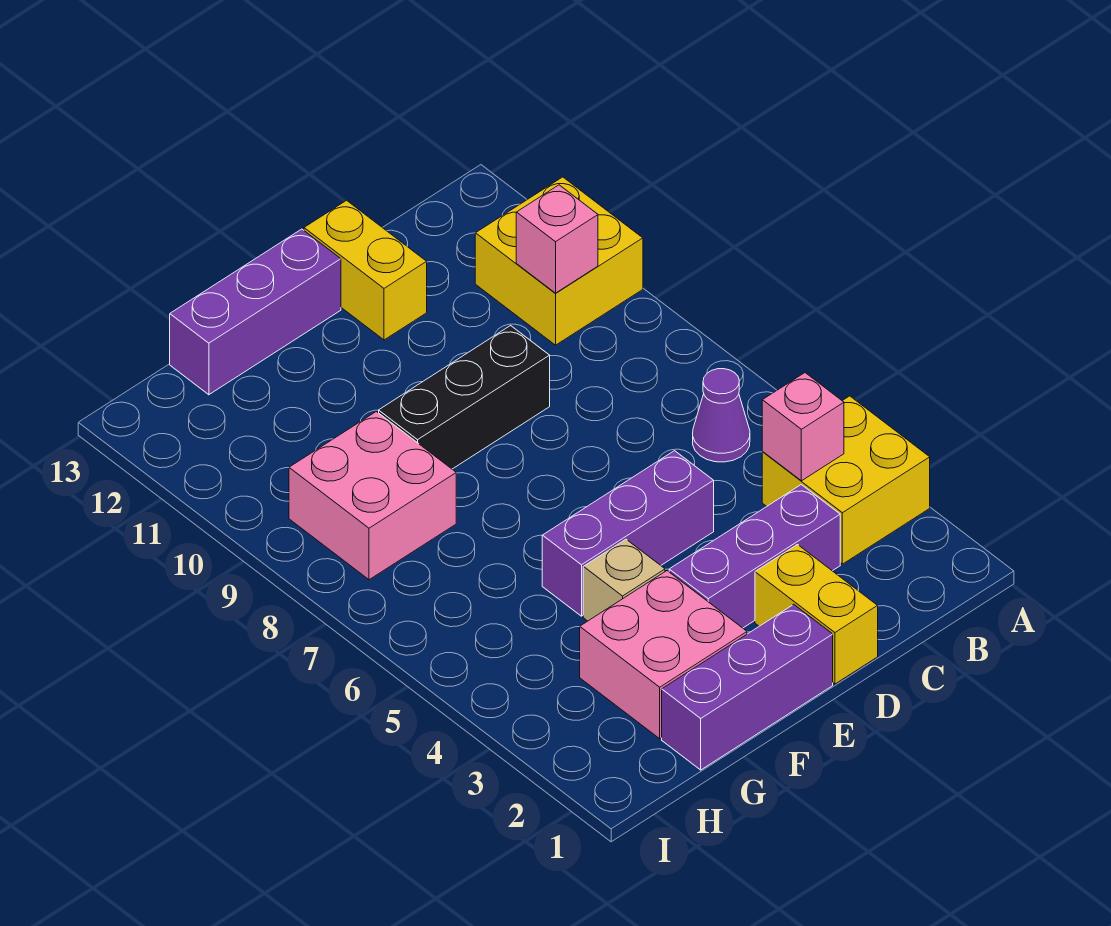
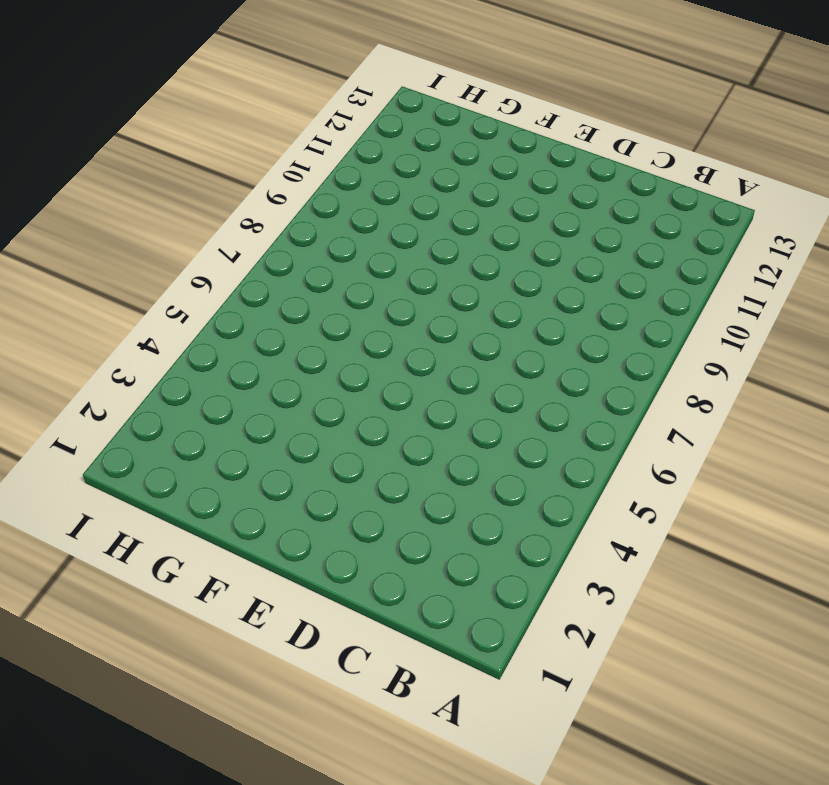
none -> yellow 2x2 brick [762,396,930,564]
none -> yellow 2x2 brick [475,177,643,345]
none -> purple 1x1 cone [693,369,750,462]

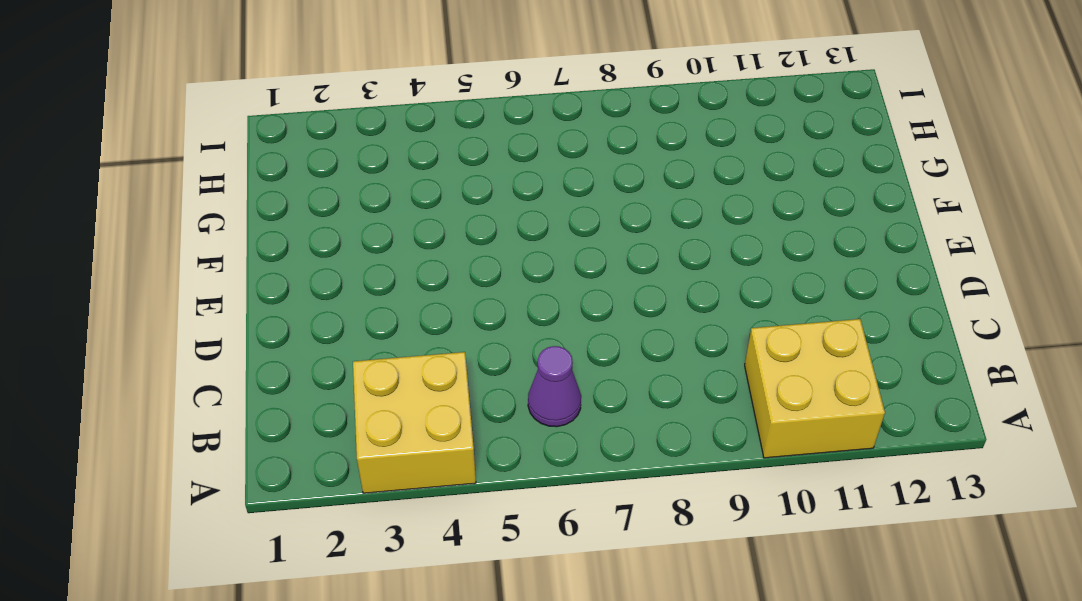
none -> purple 1x3 brick [669,485,840,628]
none -> yellow 1x2 brick [755,545,878,684]
none -> purple 1x3 brick [542,451,714,616]

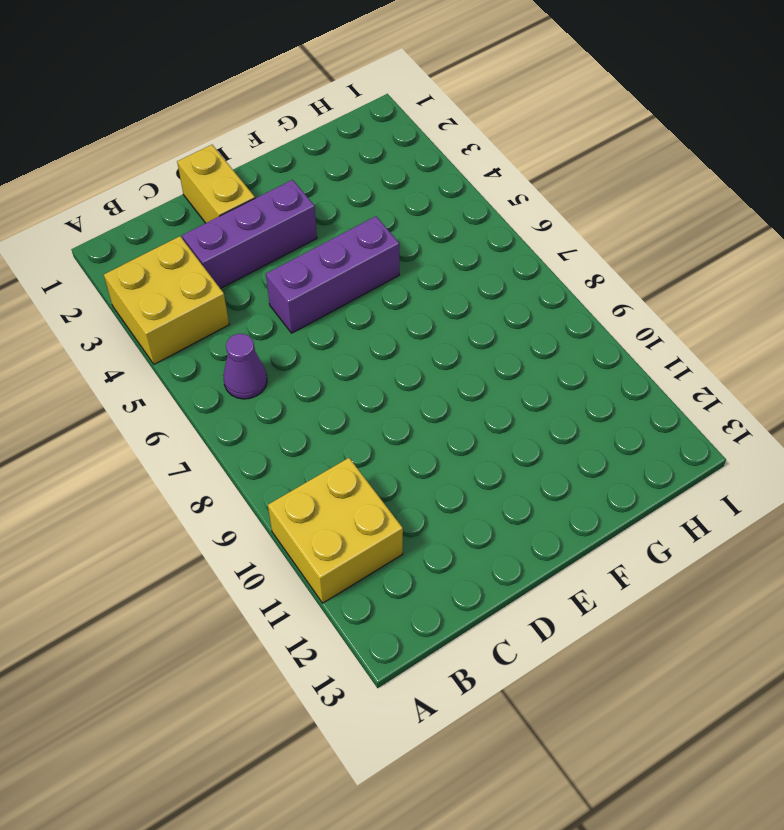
none -> black 1x3 brick [379,326,550,469]
none -> yellow 1x2 brick [304,200,427,340]
none -> purple 1x3 brick [662,604,833,770]

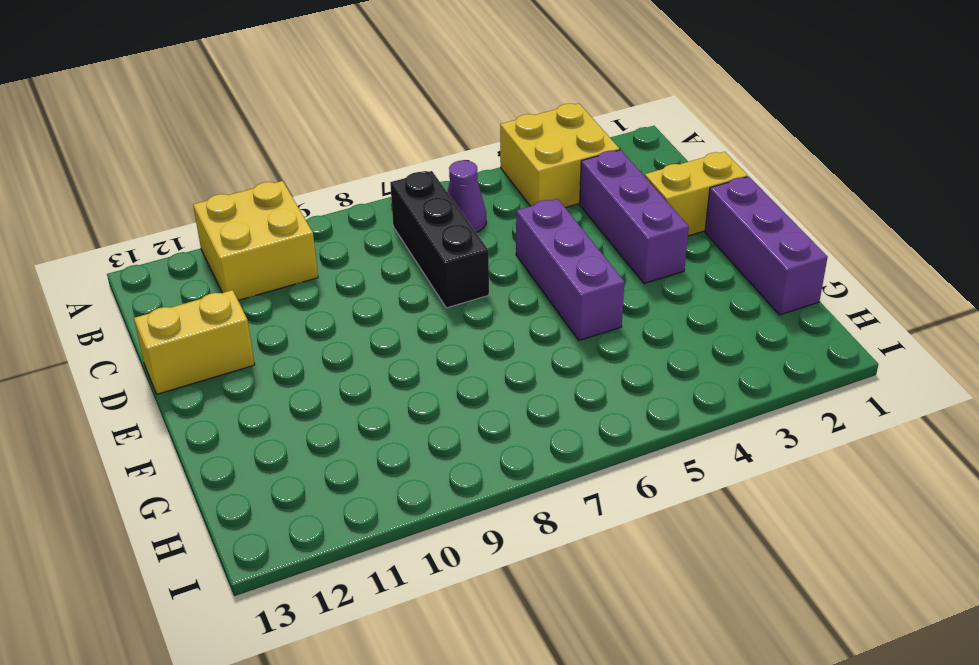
black 1x3 brick [390,171,489,308] -> black 1x3 brick moved to [379,326,550,469]
none -> purple 1x3 brick [170,229,341,395]
none -> pink 2x2 brick [580,571,747,739]
none -> tan 1x1 brick [583,539,665,621]

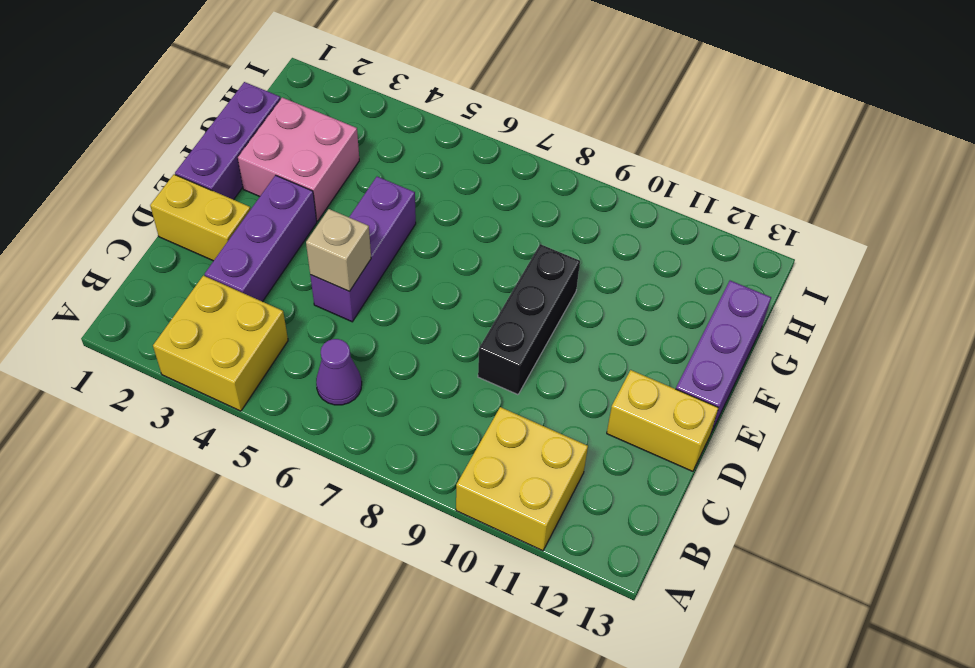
tan 1x1 brick [306,209,371,292] -> tan 1x1 brick moved to [583,539,665,621]
none -> pink 2x2 brick [289,412,456,580]
none -> pink 1x1 brick [762,373,844,481]
none -> pink 1x1 brick [516,185,598,293]

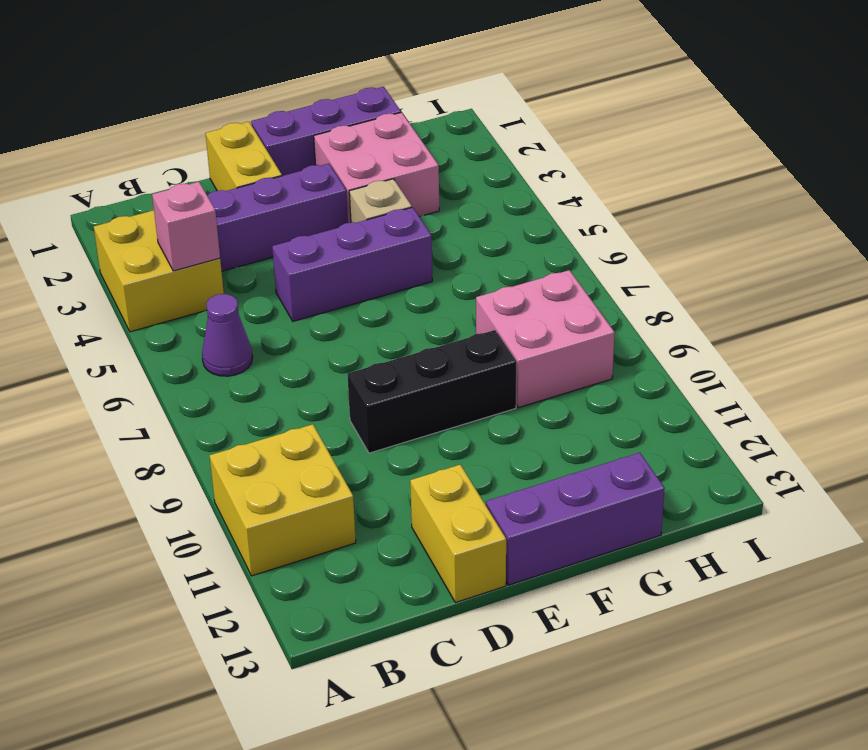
none -> pink 1x1 brick [516,185,598,293]

